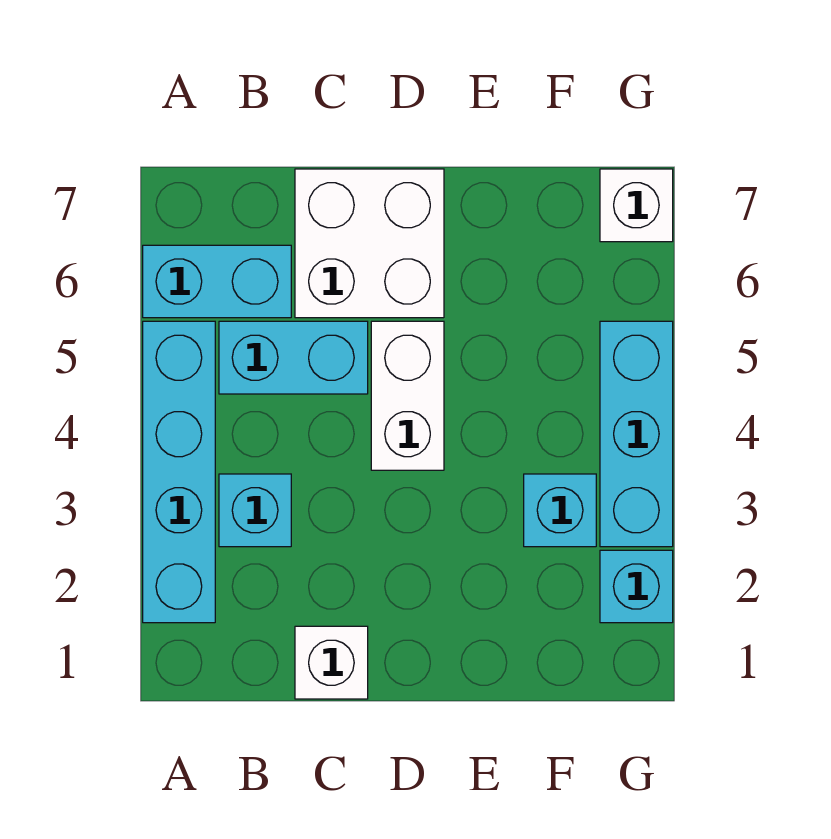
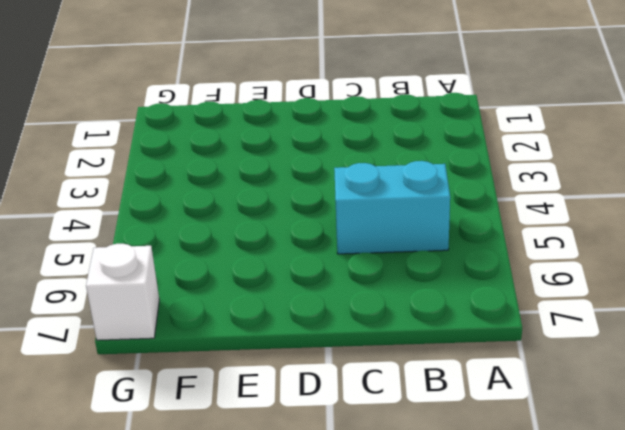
none -> cyan 1x4 brick [143,321,215,623]
none -> cyan 1x2 brick [143,245,291,318]

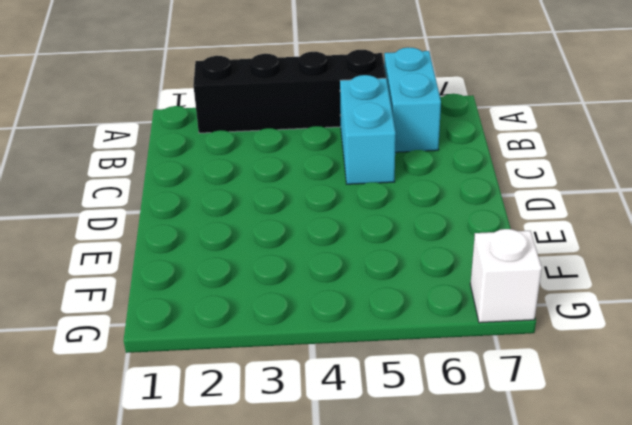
black 1x4 brick [193,50,386,133] -> cyan 1x4 brick [143,321,215,623]
none -> cyan 1x1 brick [219,474,291,547]
none -> white 1x1 brick [295,626,368,699]

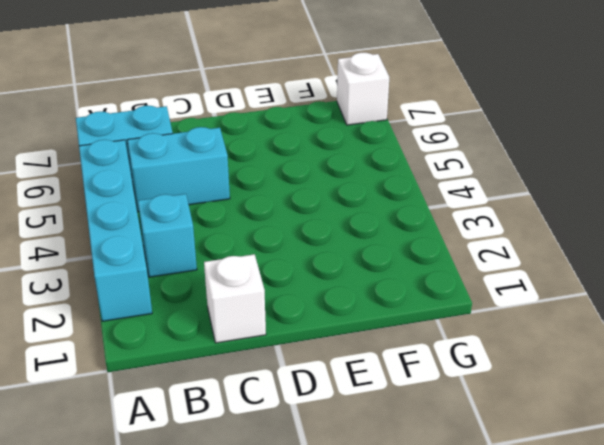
none -> white 2x2 brick [295,169,444,318]
none -> white 1x2 brick [371,321,444,470]

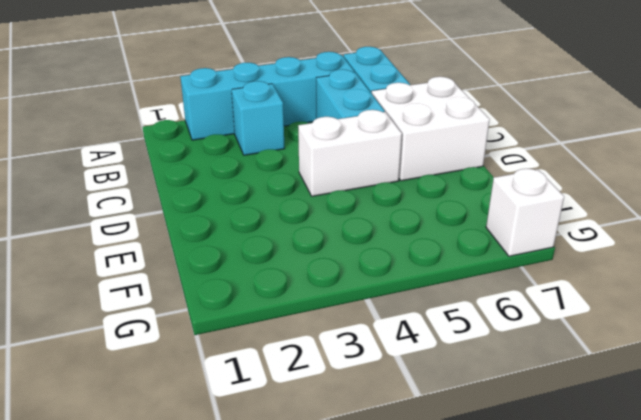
none -> white 1x1 brick [295,626,368,699]
none -> cyan 1x1 brick [524,474,596,547]

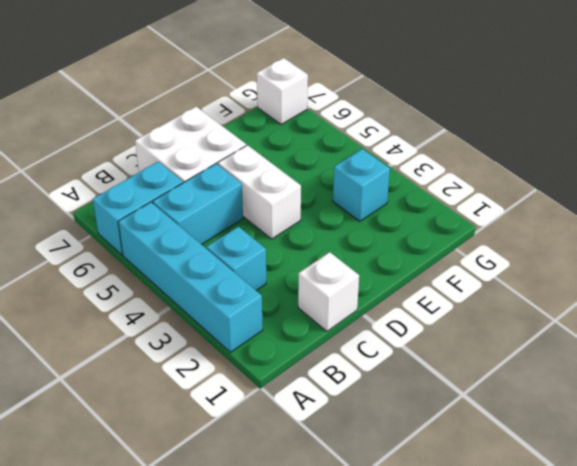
none -> cyan 1x1 brick [600,550,673,623]
none -> cyan 1x3 brick [600,321,673,547]

